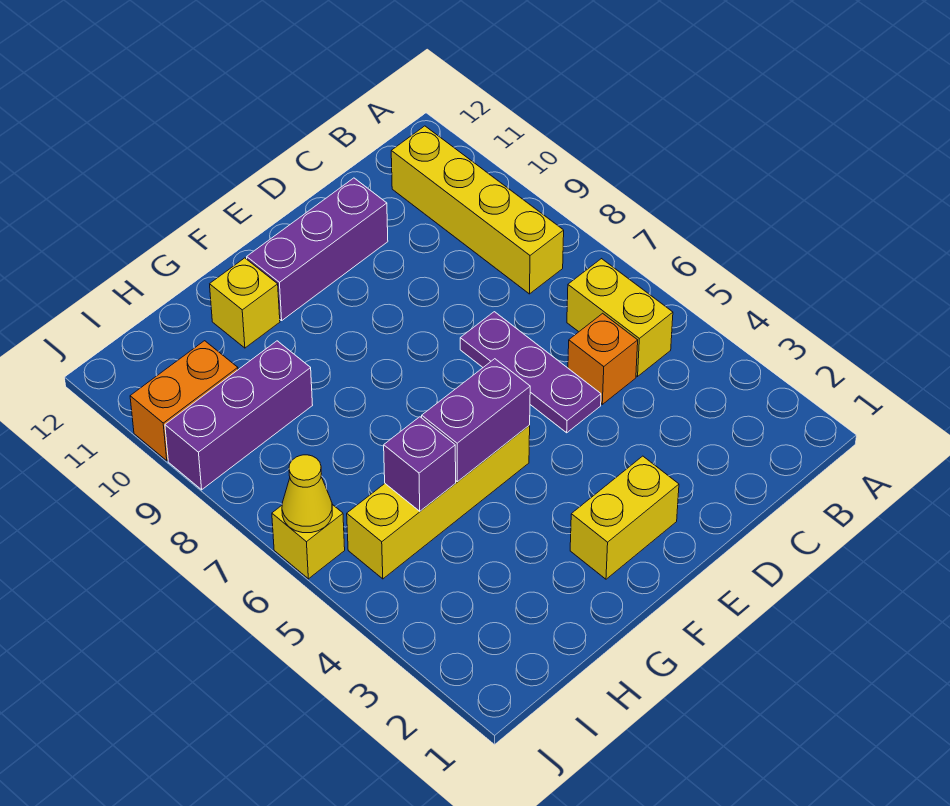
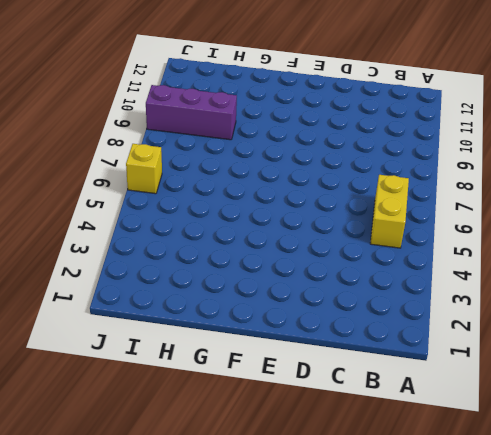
none -> yellow 1x4 brick [391,126,564,294]
none -> orange 1x1 brick [568,313,638,404]
none -> purple 1x3 plate [460,312,601,433]

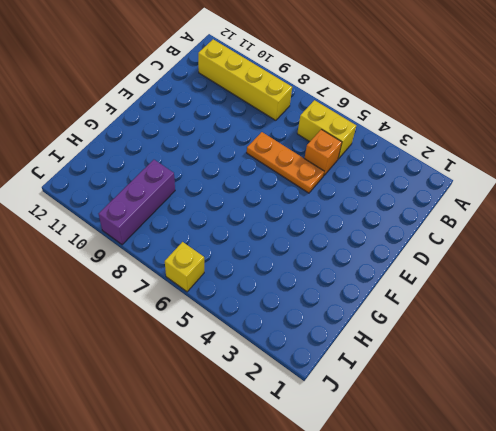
orange 1x3 plate [247,132,324,193] -> purple 1x3 plate [460,312,601,433]
none -> purple 1x3 brick [247,178,388,321]
none -> yellow 1x2 brick [570,456,679,579]
none -> yellow 1x4 brick [347,425,530,579]

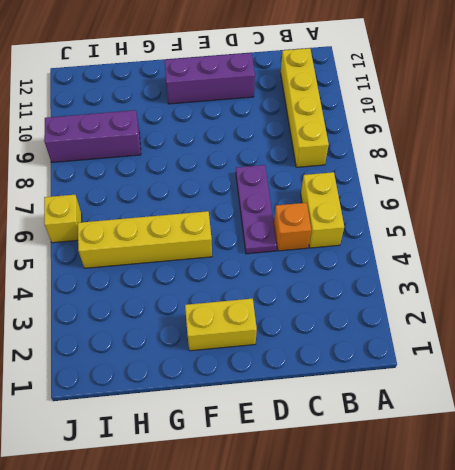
none -> yellow 1x1 brick [210,258,280,348]
none -> orange 1x2 brick [130,341,238,461]
none -> purple 1x2 brick [422,359,530,482]

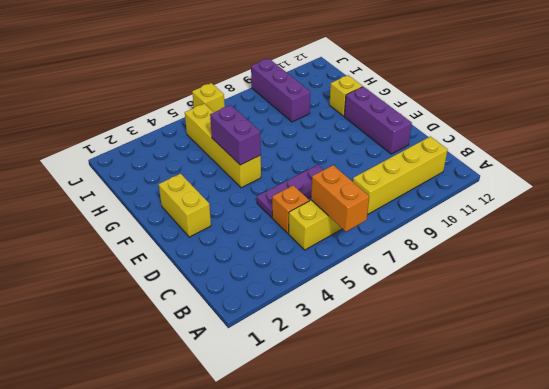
orange 1x2 brick [311,165,369,232] -> orange 1x2 brick moved to [130,341,238,461]
none -> purple 1x1 brick [384,417,456,511]
none -> yellow 1x1 cone [282,455,332,533]

